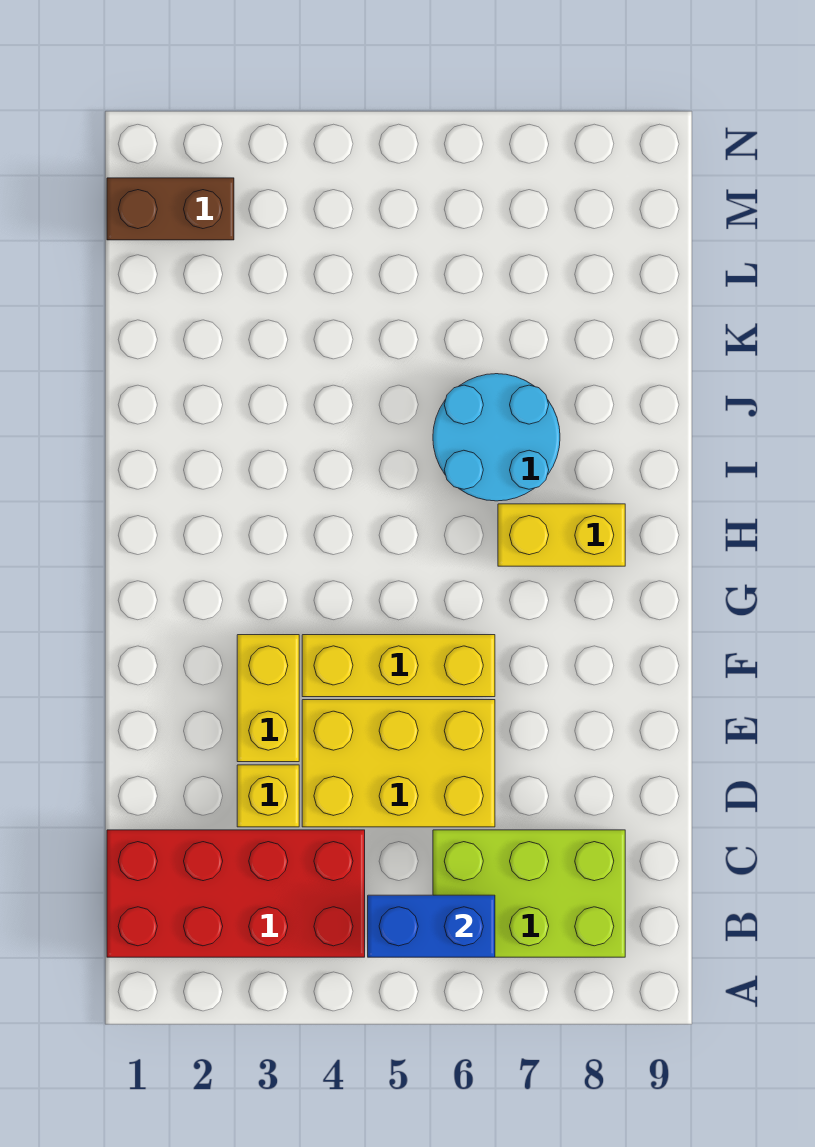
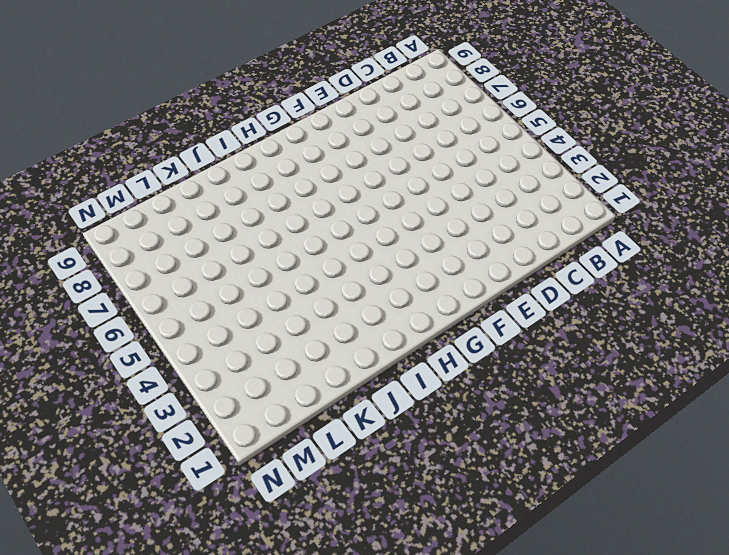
none -> red 2x4 brick [107,830,365,957]
none -> lime 2x3 brick [433,830,625,957]

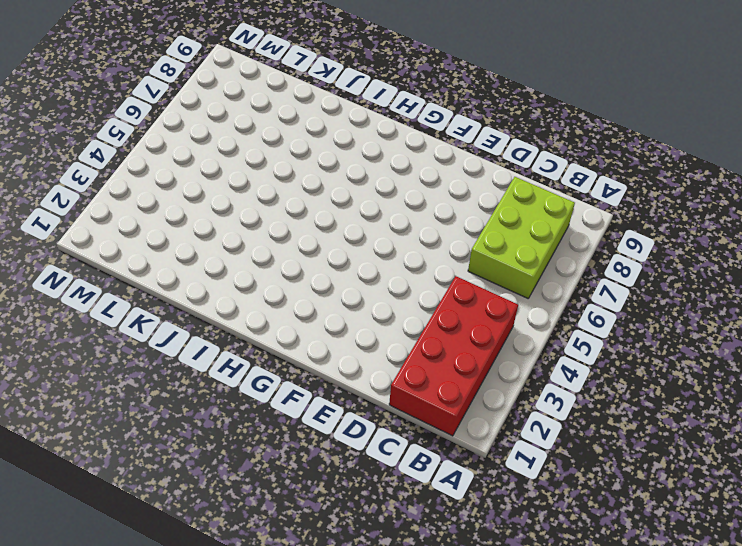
none -> yellow 1x1 brick [237,765,299,827]
none -> yellow 2x3 brick [302,700,495,827]

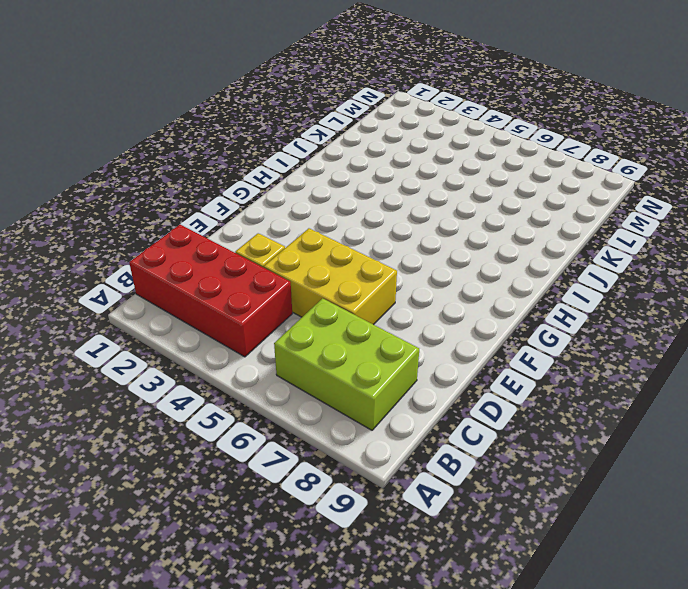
none -> yellow 1x2 brick [237,635,299,762]
none -> yellow 1x3 brick [302,635,495,697]

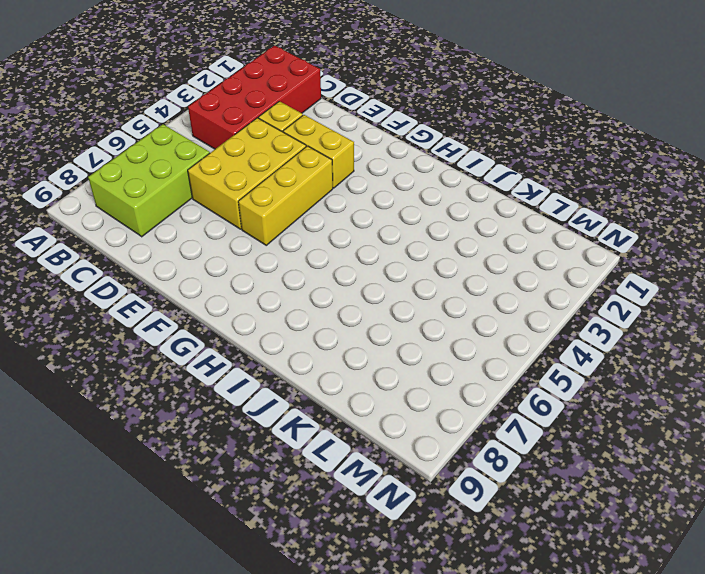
none -> yellow 1x2 brick [498,504,625,566]
none -> cyan 2x2 round brick [433,374,560,501]

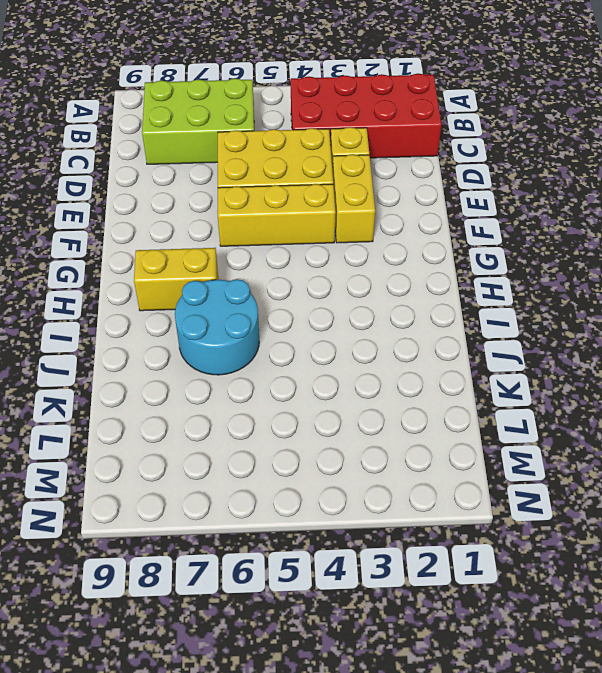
none -> brown 1x2 brick [107,178,234,240]
none -> blue 1x2 brick [368,895,495,957]

